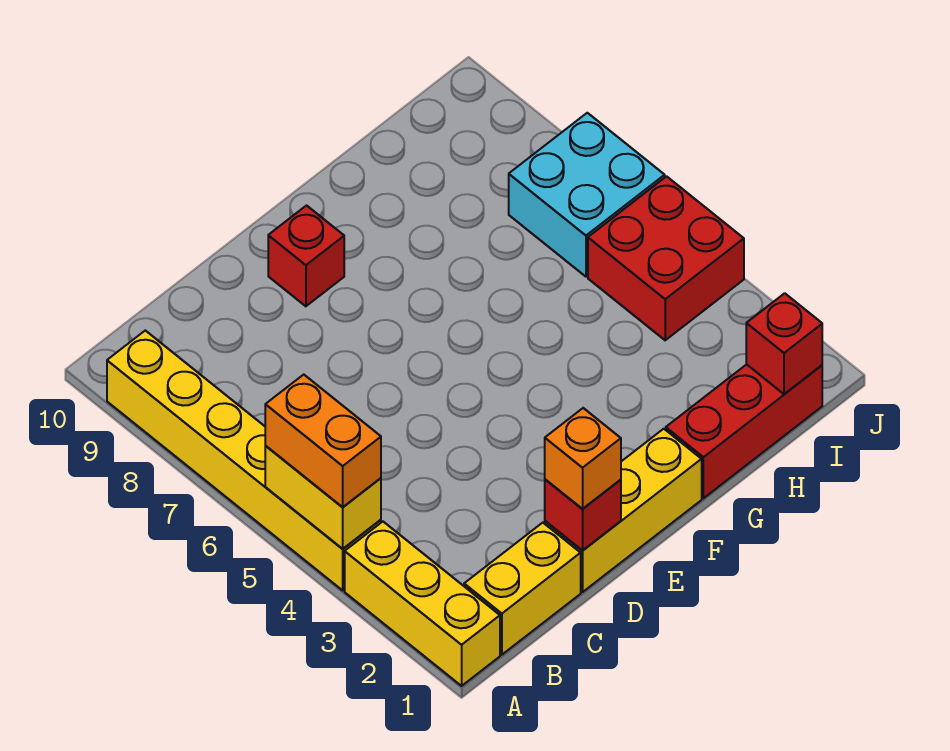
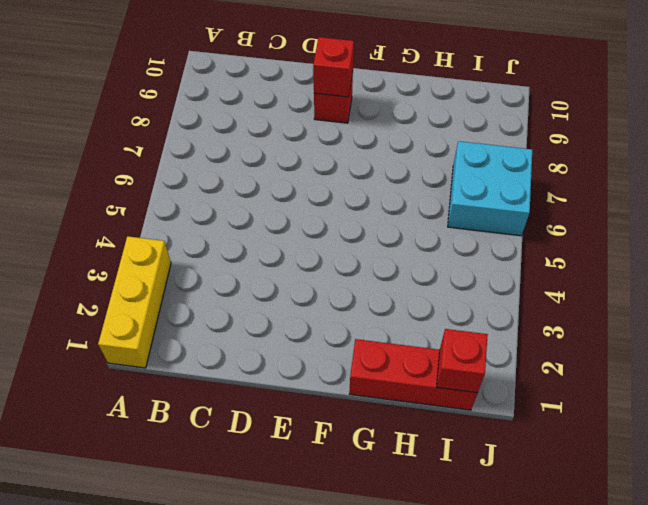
red 1x1 brick [313,37,354,97] -> red 1x1 brick moved to [545,479,621,550]
none -> yellow 1x6 brick [107,331,381,590]
none -> yellow 1x2 brick [464,523,581,655]
none -> yellow 1x3 brick [545,429,702,592]

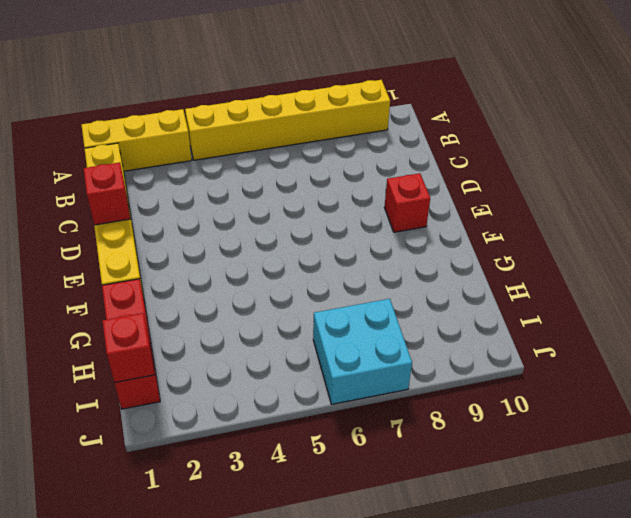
none -> red 2x2 brick [588,176,744,340]
none -> yellow 1x2 brick [265,446,381,549]
none -> orange 1x2 brick [265,375,381,507]

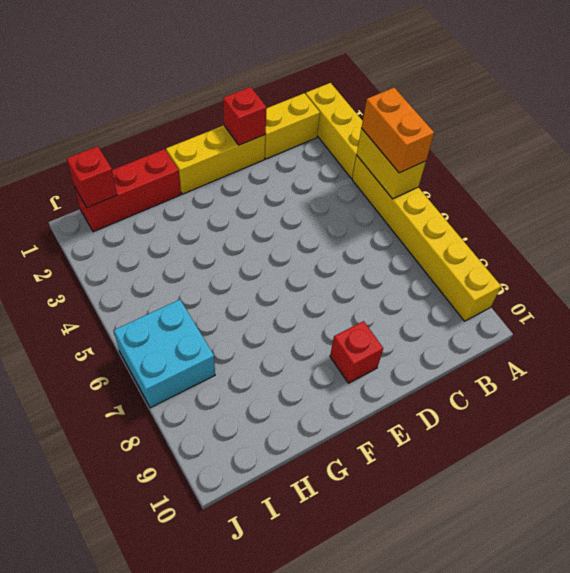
none -> red 2x2 brick [588,176,744,340]
none -> orange 1x1 brick [545,408,621,509]

